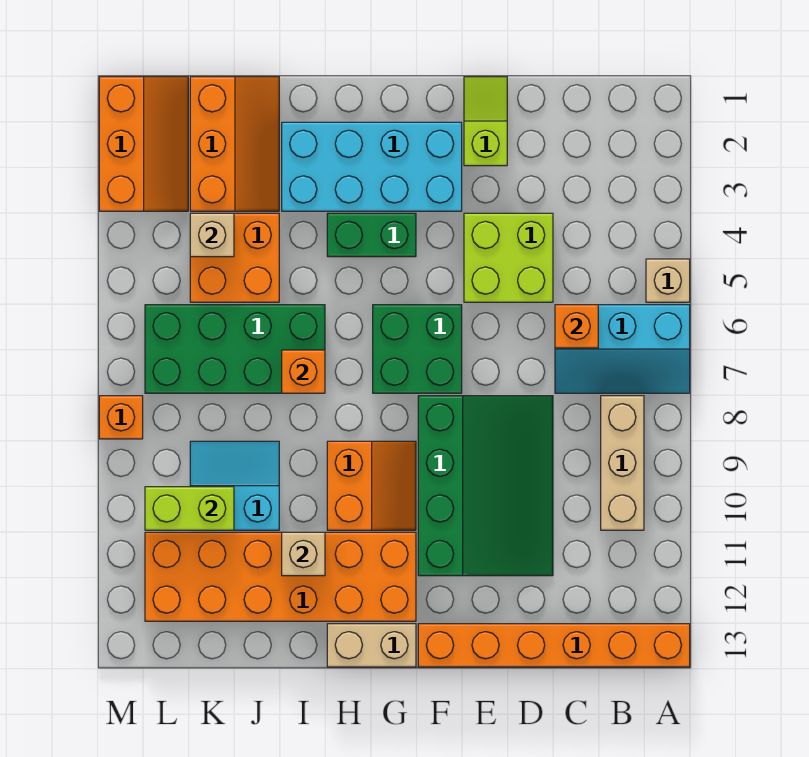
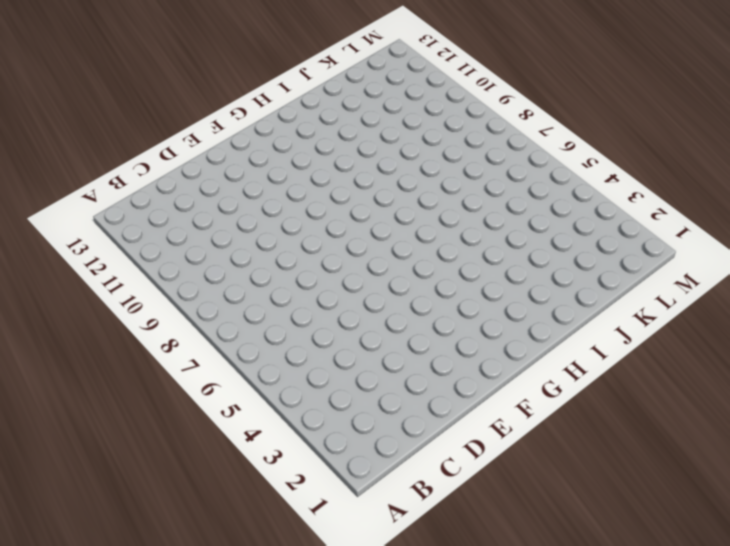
none -> tan 1x1 brick [646,259,690,302]
none -> cyan 2x3 slope [555,305,690,393]
none -> orange 1x6 brick [418,624,690,667]

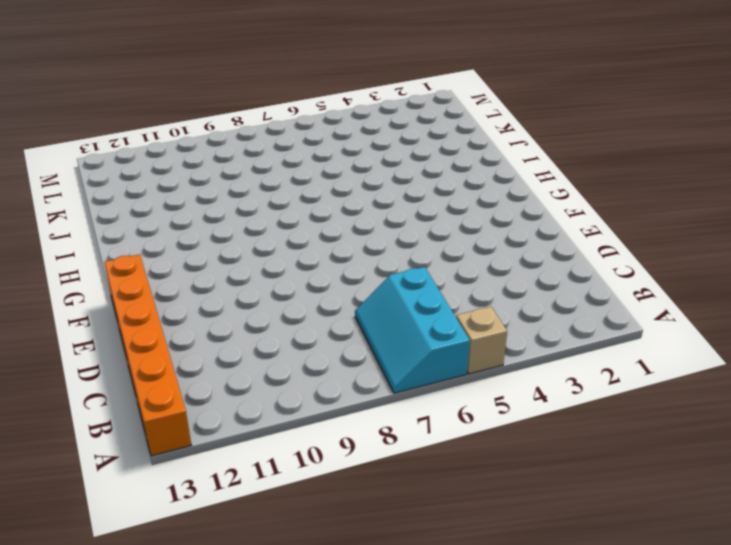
none -> tan 1x3 brick [601,396,644,530]
none -> lime 2x2 brick [464,213,553,302]
none -> green 3x4 slope [418,396,553,576]

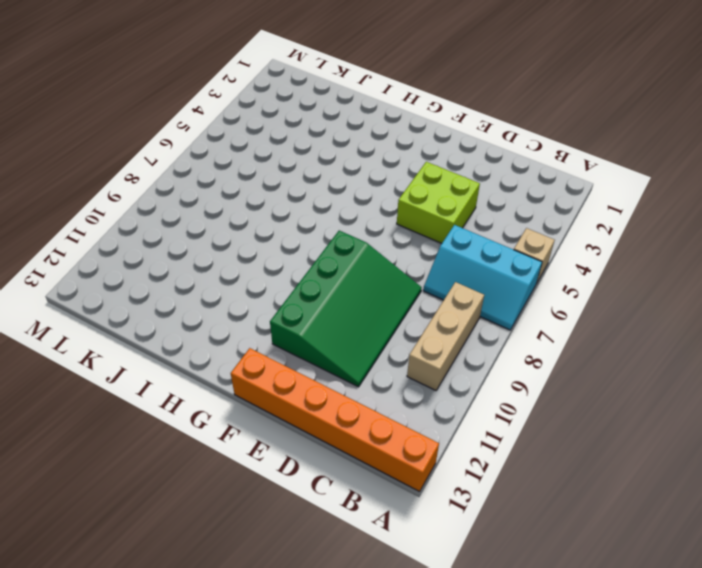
none -> lime 1x2 slope [464,77,507,166]
none -> cyan 2x4 brick [282,122,462,211]
none -> green 2x2 brick [373,305,462,393]

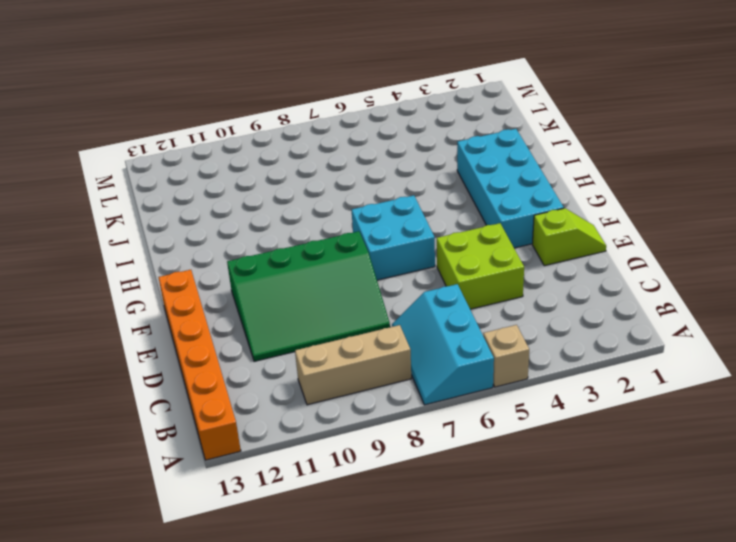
cyan 2x2 brick [352,195,435,280] -> green 2x2 brick [373,305,462,393]
none -> green 1x2 brick [327,213,416,257]
none -> orange 2x2 slope [327,441,416,530]
none -> orange 2x6 brick [145,532,416,621]

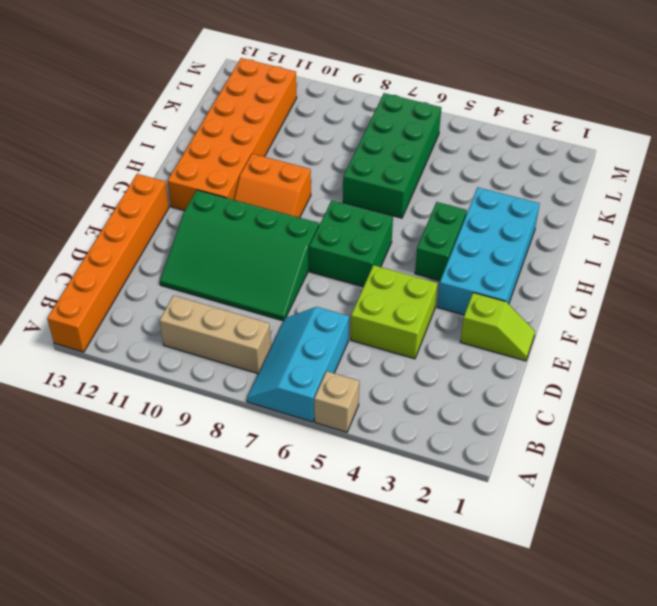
none -> tan 1x2 brick [327,624,416,667]
none -> orange 2x3 slope [190,77,279,211]
none -> orange 2x2 brick [190,213,279,302]

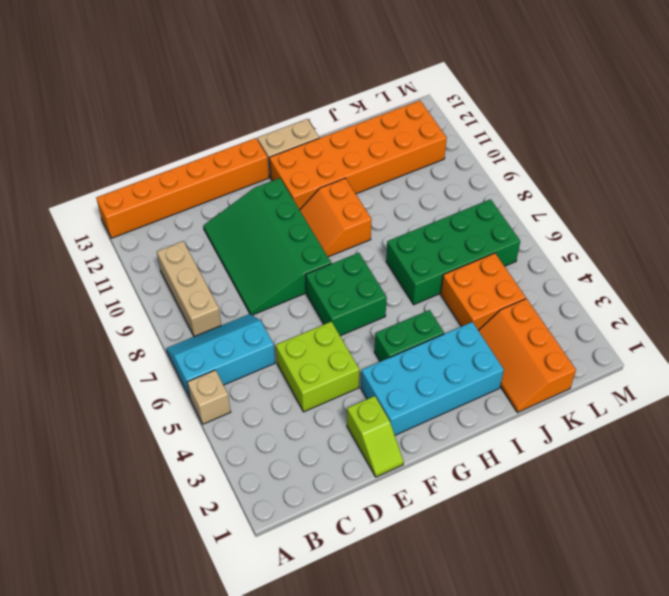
none -> cyan 2x2 slope [190,441,279,530]
none -> orange 2x3 slope [99,77,188,211]
none -> orange 1x1 brick [99,396,143,439]

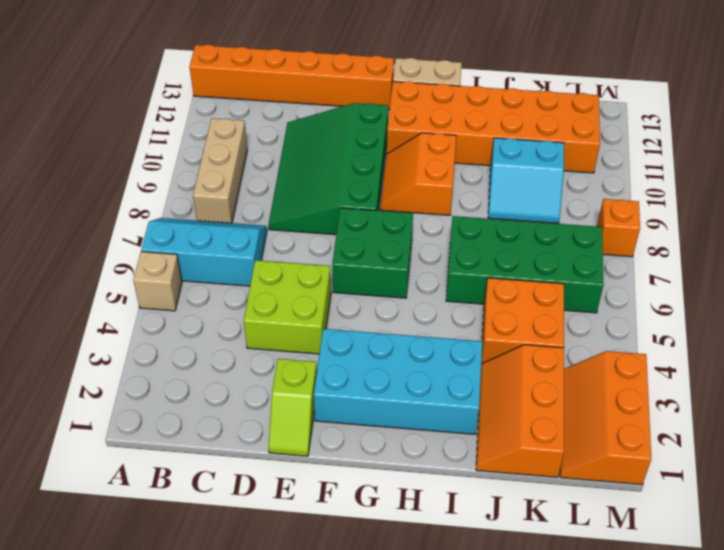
none -> green 1x2 brick [327,213,416,257]
none -> orange 1x1 brick [555,305,598,348]
none -> orange 1x1 brick [282,350,325,393]

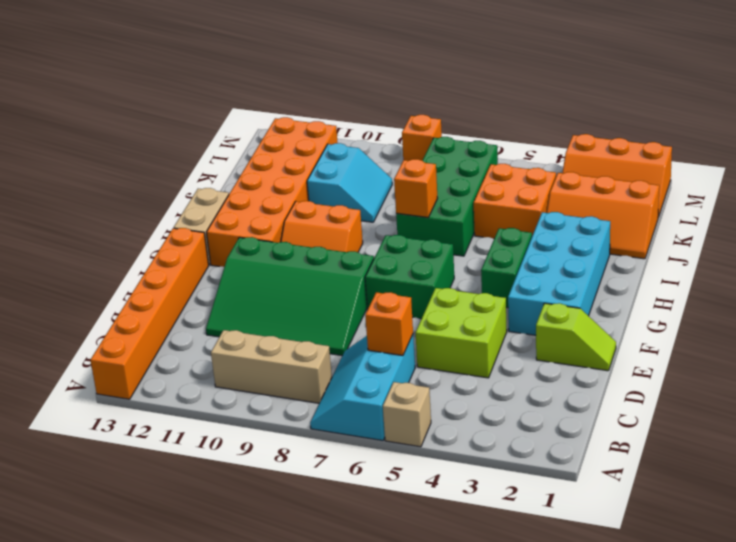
none -> tan 1x1 brick [282,532,325,576]
none -> tan 1x1 brick [190,213,234,257]
none -> lime 1x2 brick [145,487,234,530]

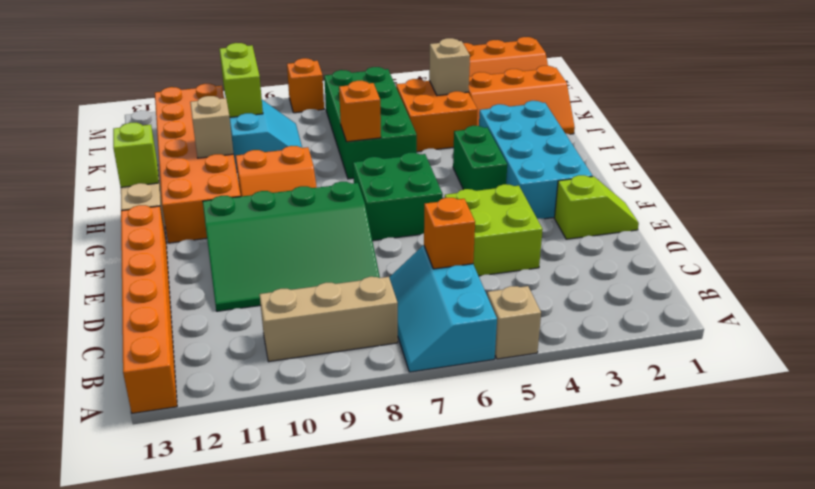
lime 1x1 brick [113,123,159,187] -> none

